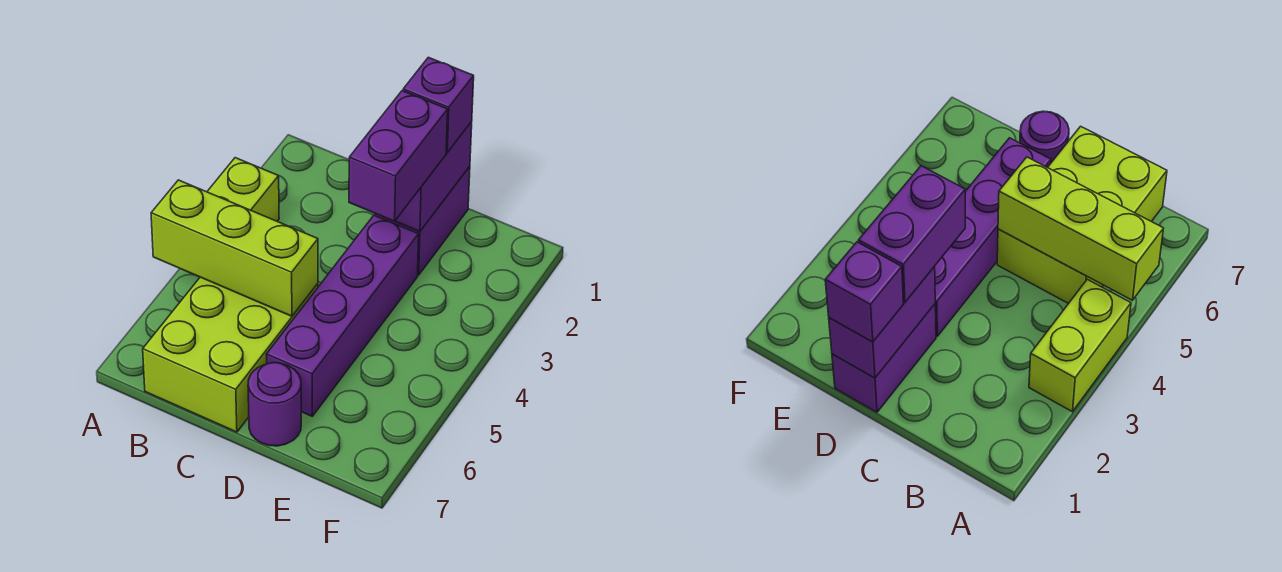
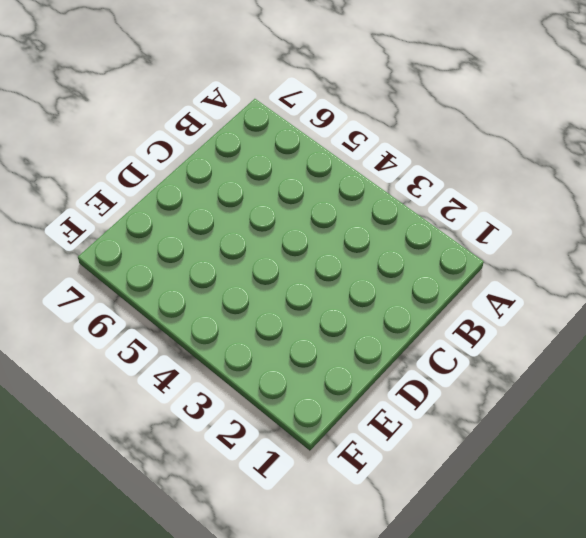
none -> lime 1x2 brick [207,158,279,221]
none -> lime 2x3 brick [143,277,318,432]

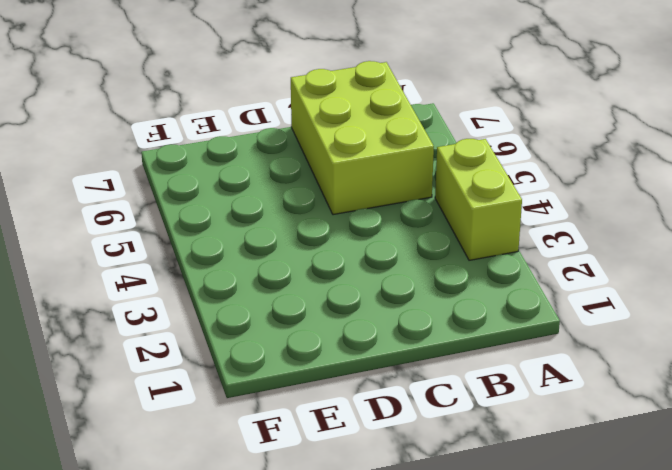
none -> purple 1x2 brick [375,166,470,275]
none -> purple 1x4 brick [266,215,419,416]

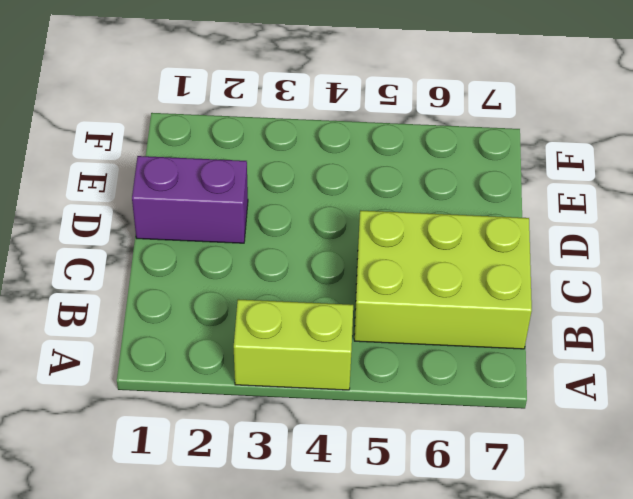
none -> purple 1x4 brick [266,215,419,416]
none -> purple 1x1 round brick [248,363,301,446]

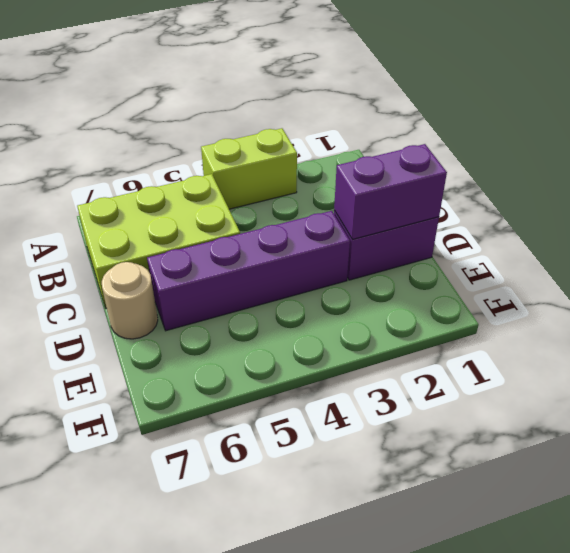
tan 1x1 round brick [102,262,158,339] -> purple 1x1 round brick [248,363,301,446]
none -> lime 1x3 brick [151,180,318,316]
none -> purple 1x1 brick [403,57,474,153]

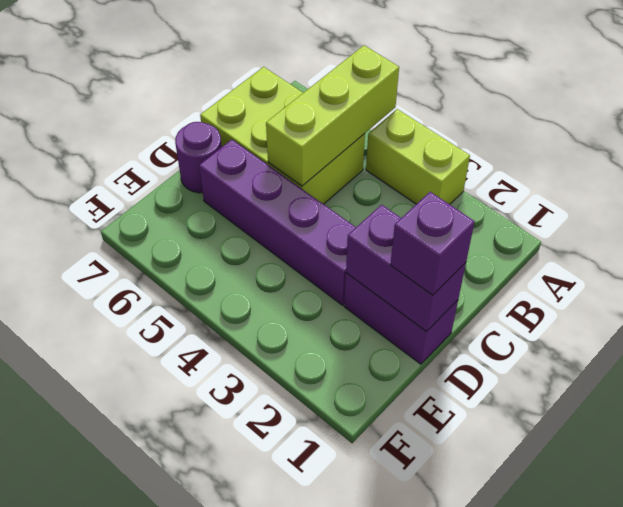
none -> purple 1x2 brick [349,91,448,221]

